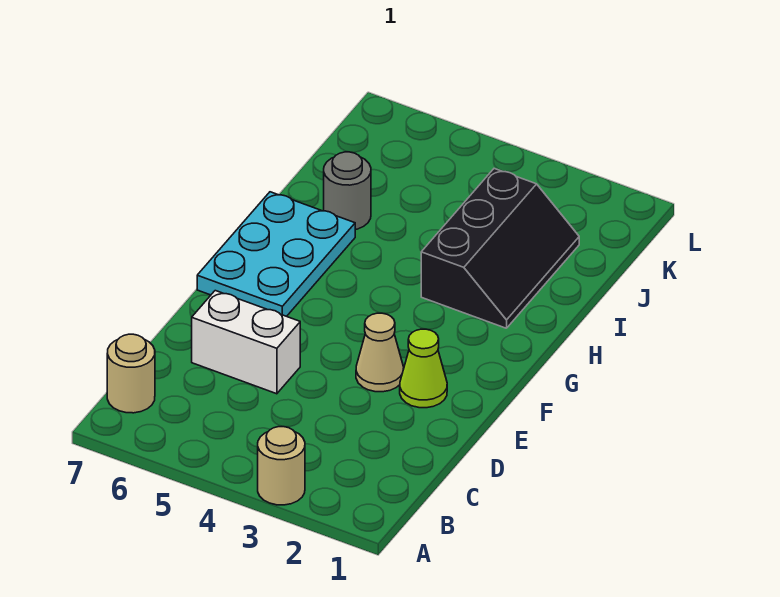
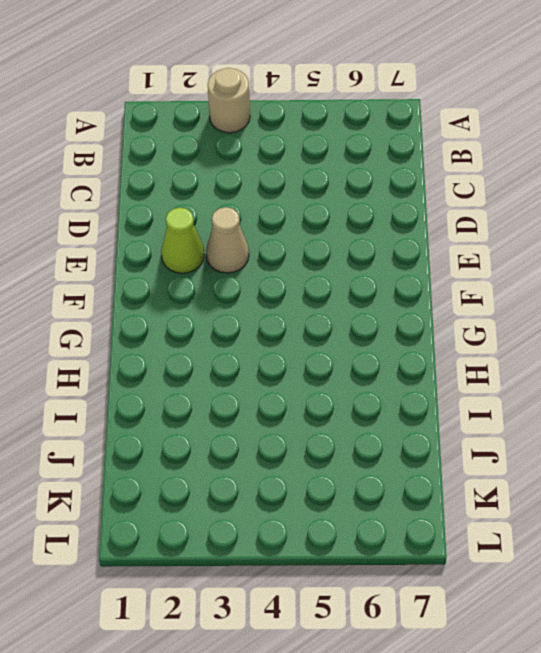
none -> tan 1x1 round brick [107,334,155,413]
none -> white 1x2 brick [192,291,300,394]

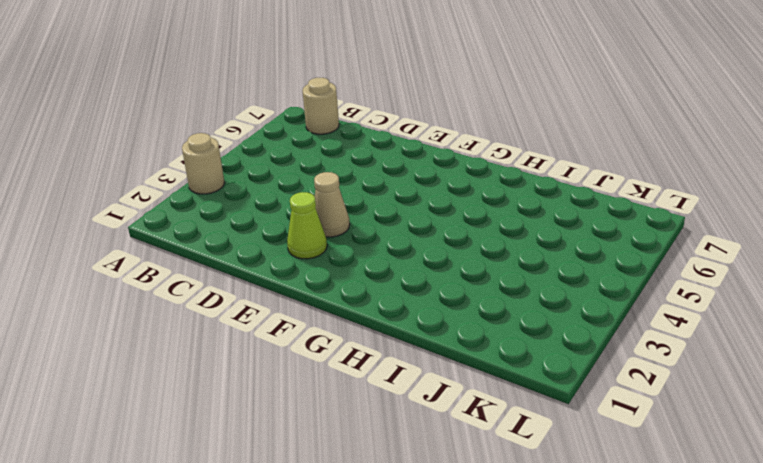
none -> white 1x2 brick [192,291,300,394]
none -> cyan 2x3 plate [197,192,355,316]

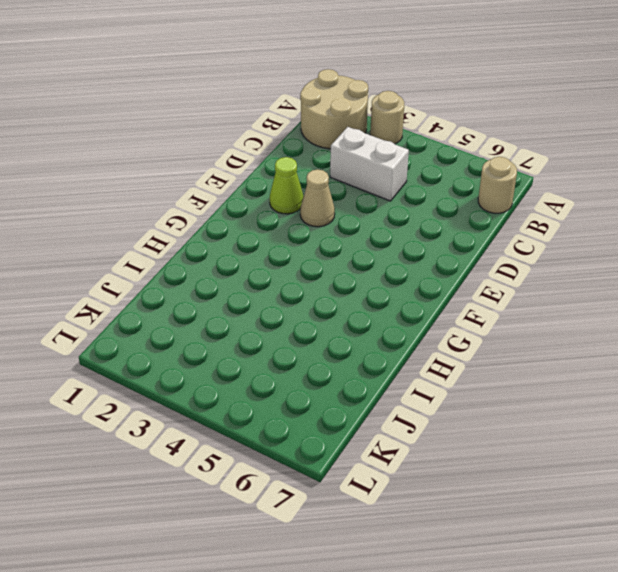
tan 2x2 round brick [300,69,368,149] -> none
white 1x2 brick [330,127,409,201] -> white 1x2 brick moved to [192,291,300,394]
none -> cyan 2x3 plate [197,192,355,316]
none -> black 2x3 slope [421,169,579,328]

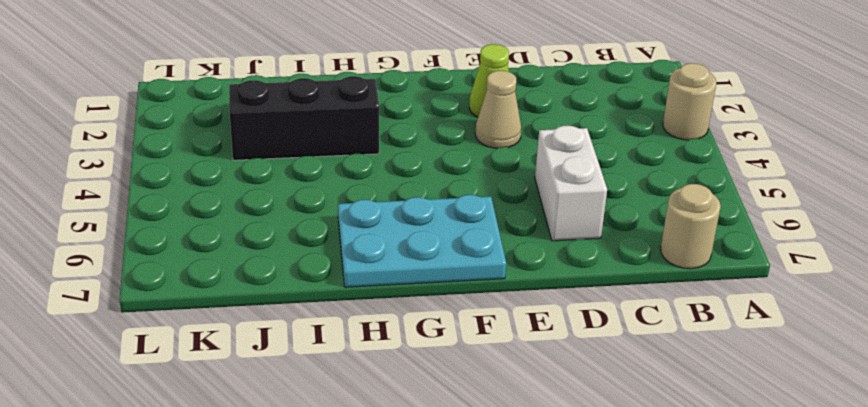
none -> grey 1x1 round brick [324,152,371,230]

